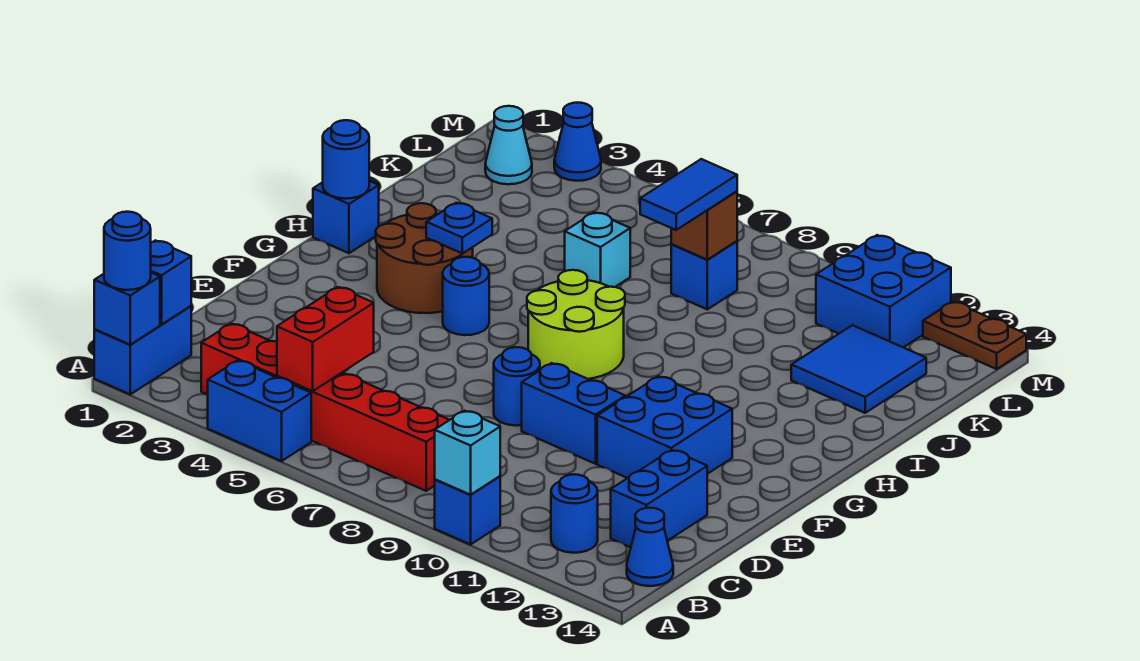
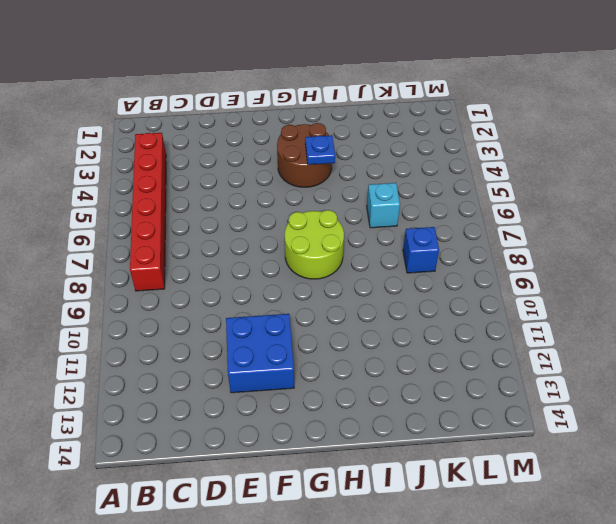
none -> blue 1x2 brick [94,306,191,394]
none -> blue 1x2 brick [208,360,311,461]
none -> blue 1x1 brick [435,476,500,544]
none -> blue 1x1 round brick [551,474,598,553]

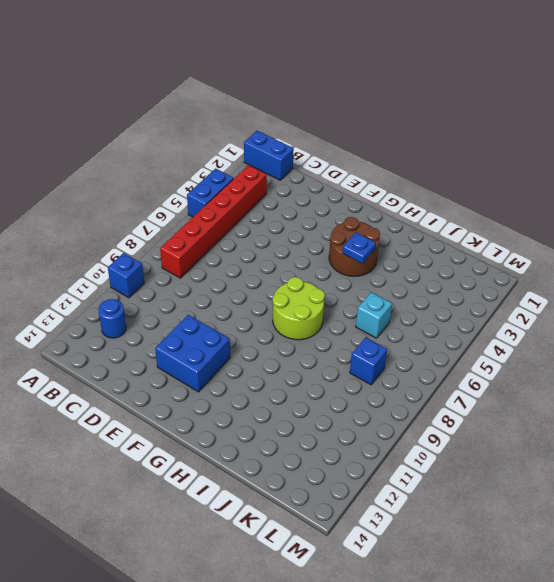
none -> blue 1x1 cone [627,508,673,586]
none -> blue 1x2 brick [611,450,707,547]
none -> blue 1x1 round brick [494,347,540,426]
none -> blue 1x2 brick [522,363,625,464]

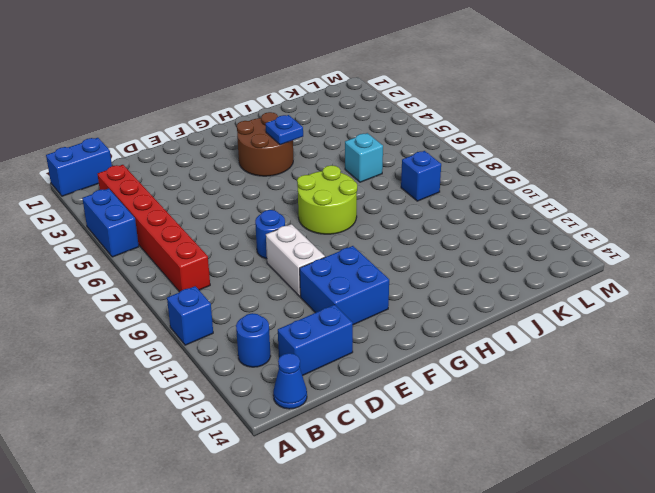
white 1x2 brick [266,224,325,296] -> blue 1x2 brick [522,363,625,464]
none -> blue 1x1 round brick [443,257,489,335]
none -> blue 1x1 brick [313,181,379,253]
none -> blue 2x2 tile [791,325,926,413]
none -> cyan 1x1 cone [485,106,532,184]

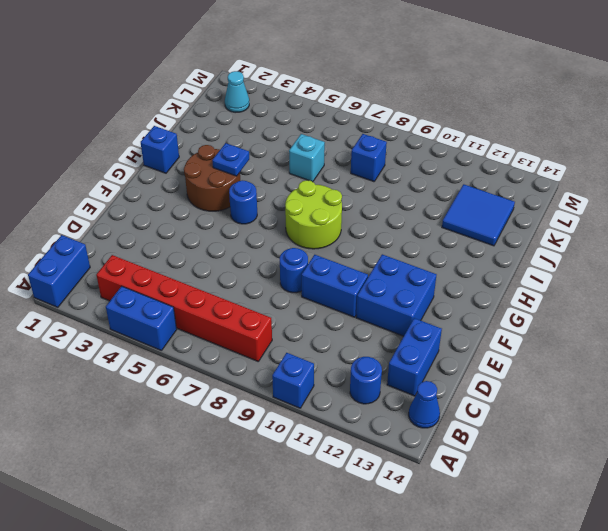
none -> blue 2x2 brick [816,235,951,347]
none -> blue 1x1 cone [554,102,601,181]
none -> brown 1x2 plate [923,302,1026,369]
none -> blue 1x1 brick [94,273,160,345]

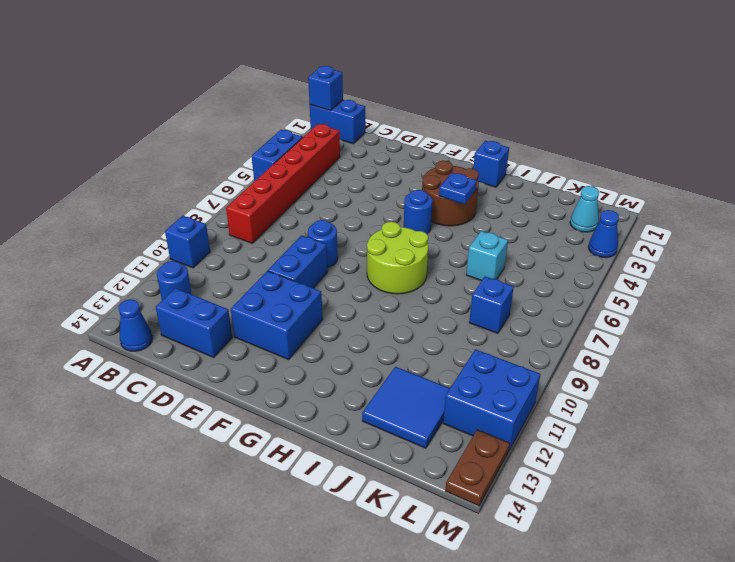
none -> cyan 1x1 brick [435,411,500,495]
none -> blue 1x1 brick [151,240,191,325]
none -> red 1x2 brick [277,287,374,391]
none -> blue 1x1 round brick [323,120,369,199]

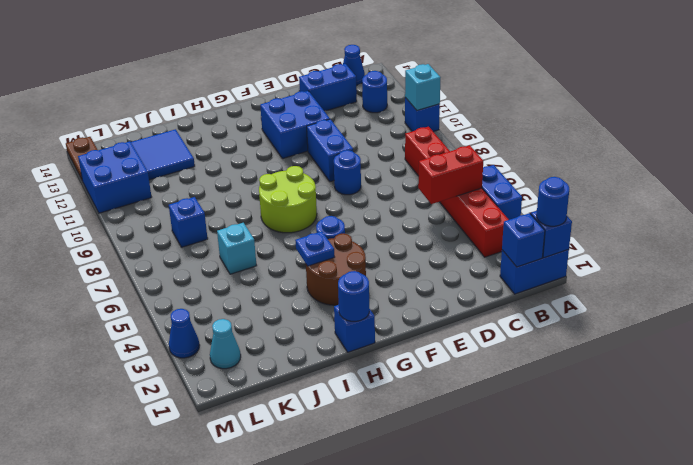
none -> brown 1x1 brick [671,191,737,260]
none -> blue 1x2 tile [640,159,737,230]

